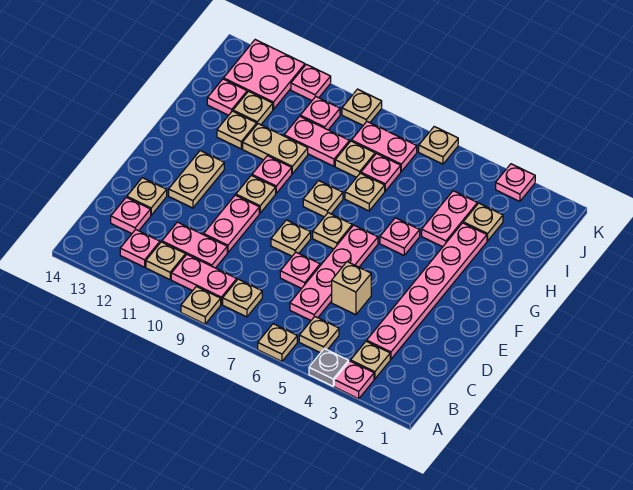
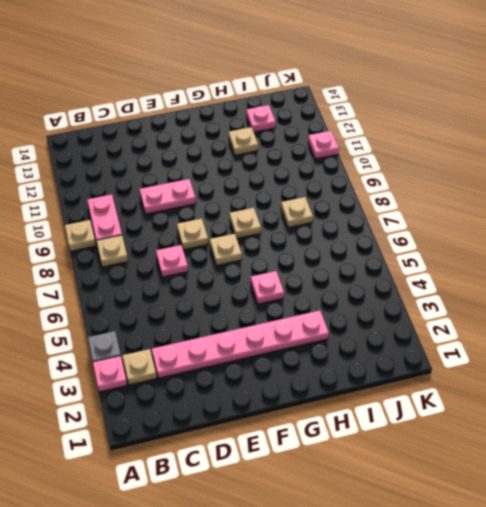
none -> tan 1x1 plate [258,324,297,361]
none -> tan 1x1 plate [299,317,339,353]
none -> tan 1x1 plate [146,242,186,280]
none -> pink 1x1 plate [120,230,160,267]

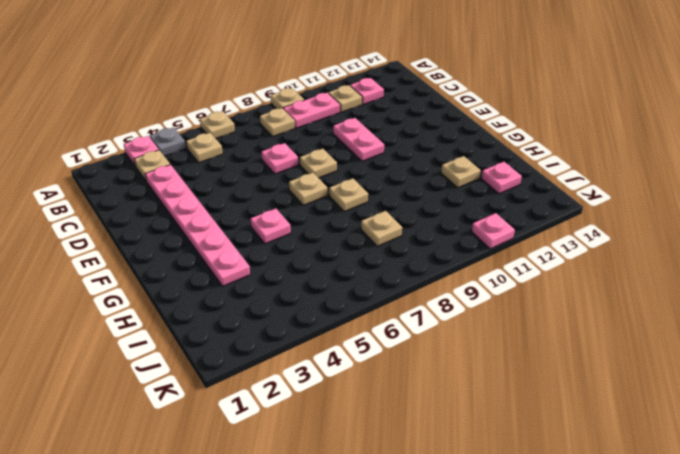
none -> pink 1x4 plate [290,225,378,320]
none -> pink 1x2 plate [162,222,227,268]
none -> pink 1x1 plate [111,197,151,234]
none -> tan 1x1 brick [332,262,371,315]

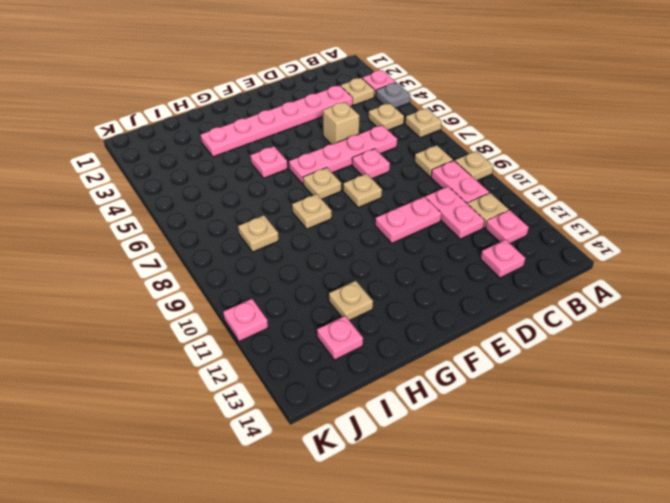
none -> tan 1x1 plate [127,178,167,215]
none -> tan 1x2 plate [169,151,224,208]
none -> tan 1x1 plate [236,175,276,213]
none -> pink 1x1 plate [252,156,292,193]

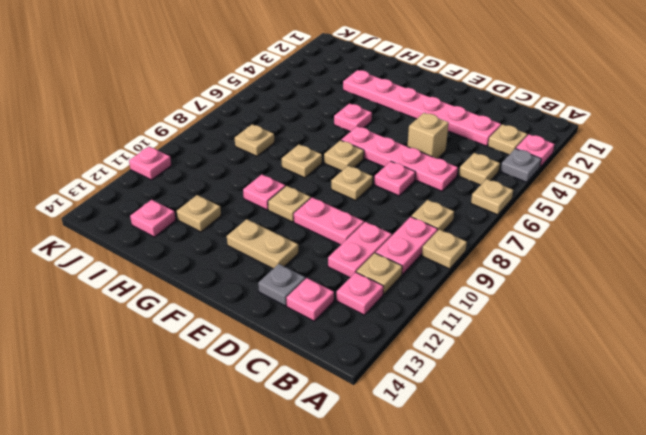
grey 1x1 plate [258,264,305,306] -> tan 1x1 plate [127,178,167,215]
none -> pink 1x2 plate [422,191,477,247]
none -> tan 1x1 plate [345,173,385,211]
none -> tan 1x2 plate [243,124,308,174]
none -> tan 1x1 plate [463,203,503,241]

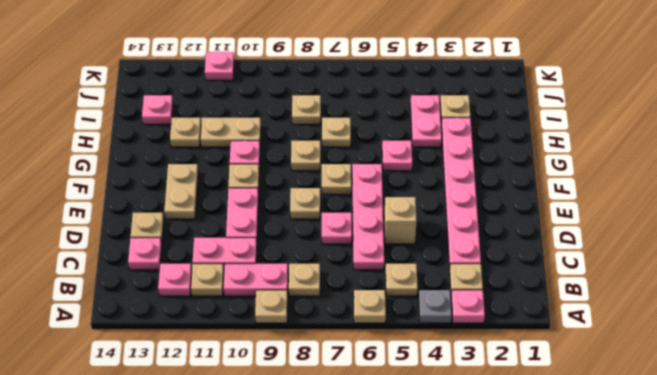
none -> pink 1x1 plate [361,154,401,191]
none -> pink 1x2 plate [284,116,350,166]
none -> tan 1x1 plate [233,91,273,125]
none -> pink 1x2 plate [352,122,417,171]

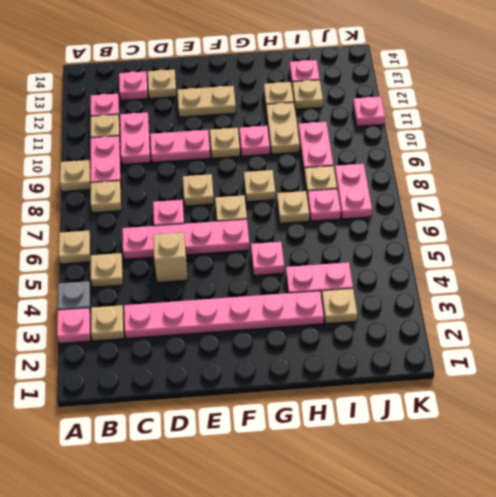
none -> pink 1x1 plate [300,97,340,130]
none -> pink 2x2 plate [224,40,305,109]
none -> pink 1x1 plate [496,164,535,201]
none -> tan 1x1 plate [419,127,458,164]

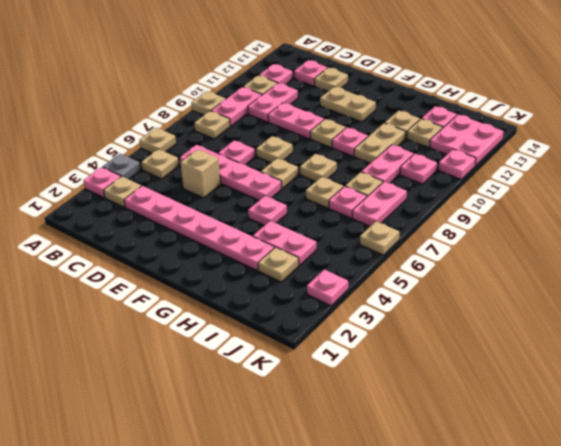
none -> tan 1x1 plate [342,89,382,125]

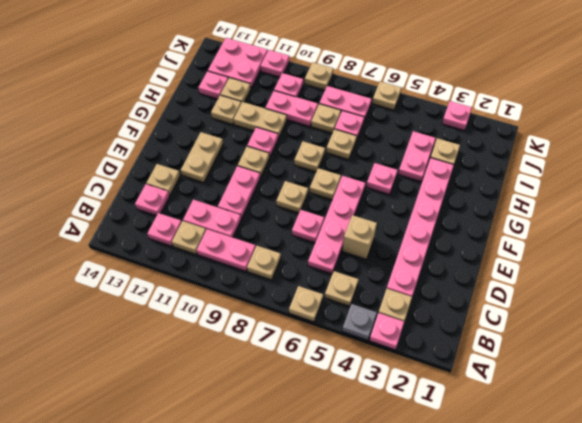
none -> tan 1x1 plate [181,286,221,324]

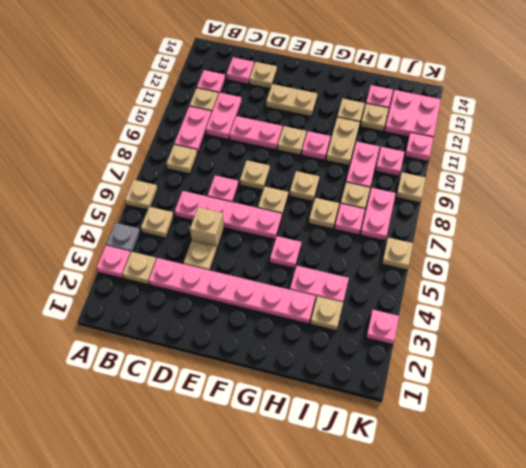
tan 1x1 plate [184,241,217,270] -> tan 1x1 plate moved to [181,286,221,324]

